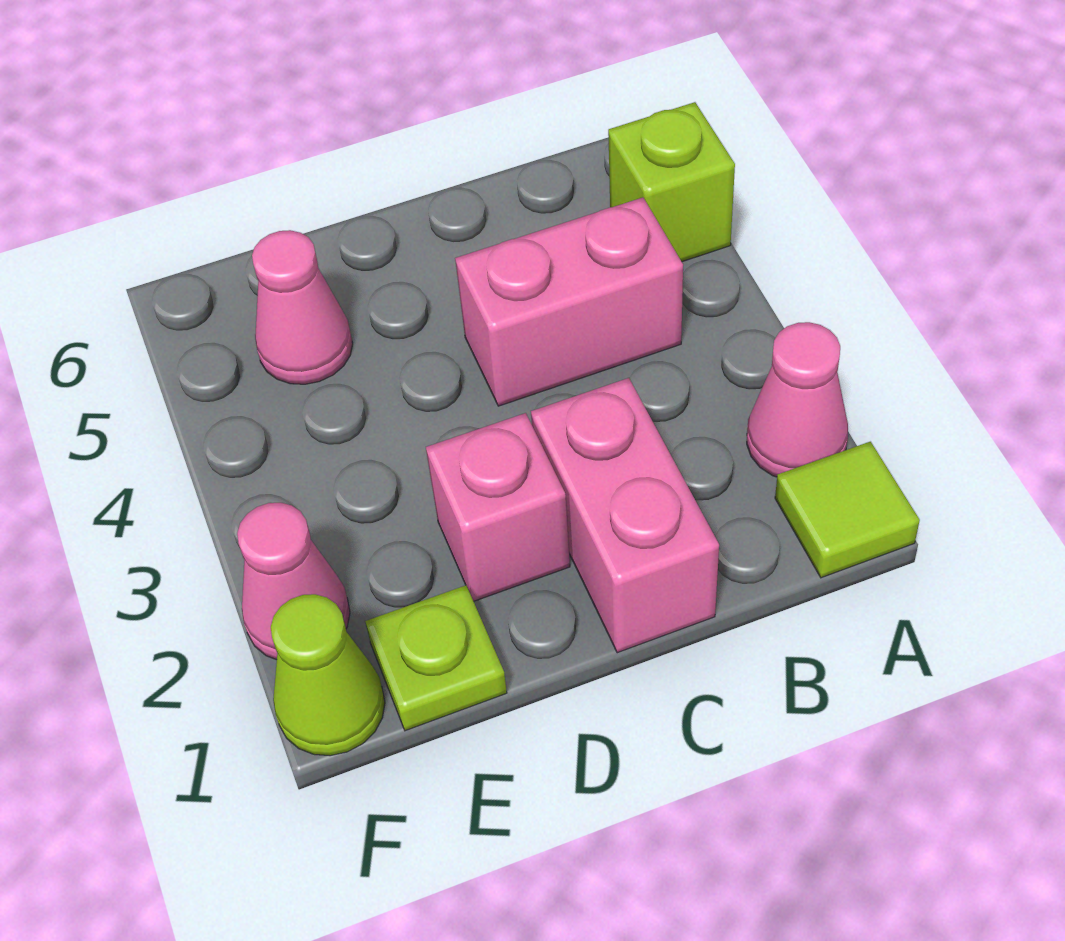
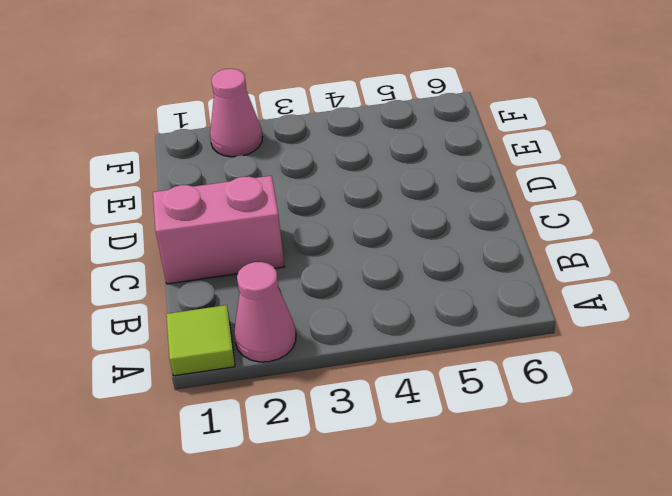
none -> lime 1x1 brick [608,102,735,262]
none -> pink 1x2 brick [455,198,683,406]

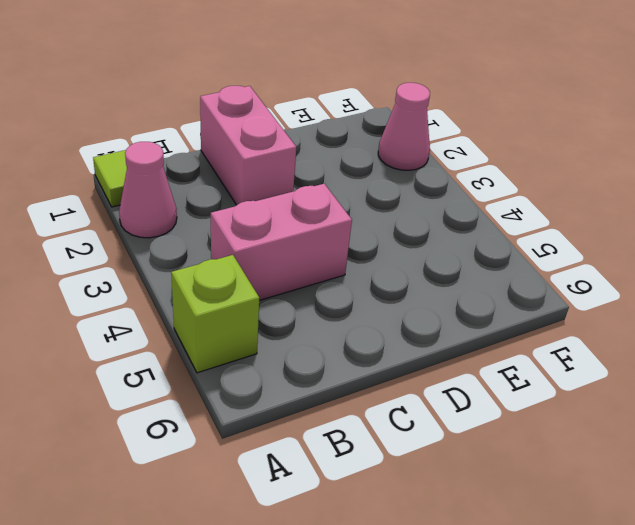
none -> pink 1x1 brick [426,413,570,601]
none -> lime 1x1 plate [365,585,507,731]

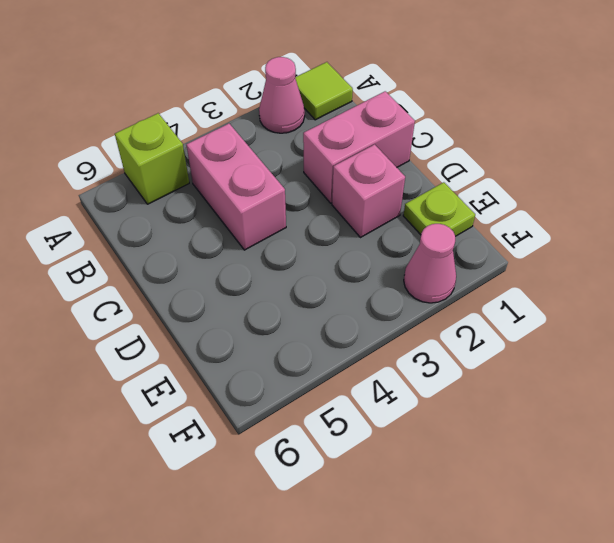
none -> pink 1x1 cone [252,230,353,384]
none -> lime 1x1 cone [271,594,385,756]

